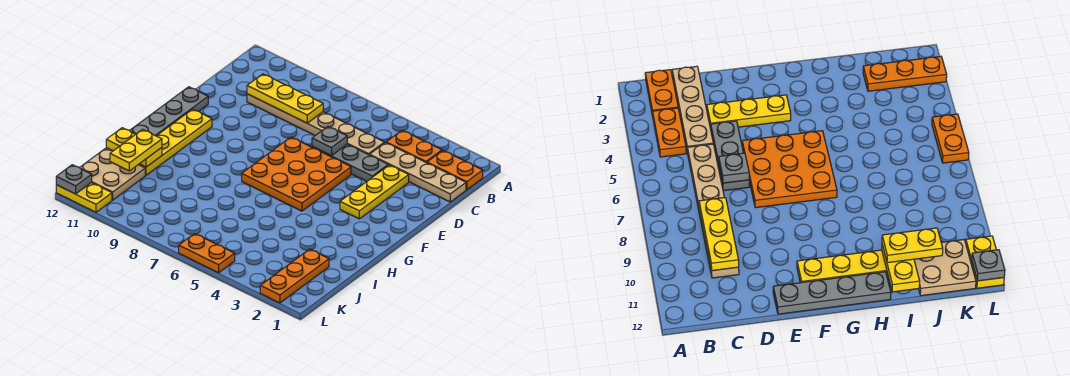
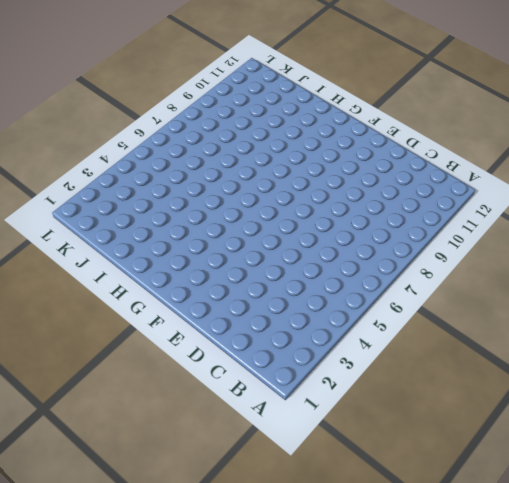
none -> orange 1x2 plate [427,151,483,190]
none -> orange 1x2 plate [386,130,442,163]
none -> tan 1x4 plate [370,143,466,202]

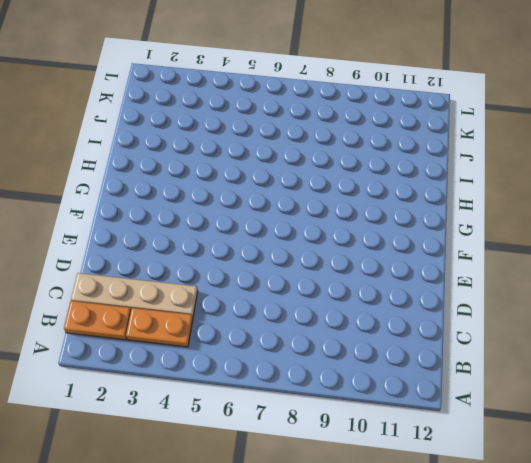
none -> tan 1x6 plate [247,94,384,155]
none -> yellow 1x3 plate [340,165,409,219]
none -> grey 1x3 plate [312,144,388,182]

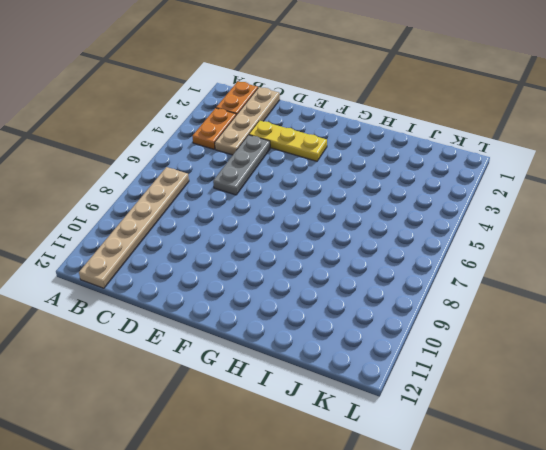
tan 1x6 plate [79,167,189,288] -> tan 1x6 plate moved to [247,94,384,155]
none -> orange 3x3 plate [242,137,351,211]
none -> grey 1x4 plate [130,87,208,136]
none -> yellow 1x4 plate [139,109,212,175]

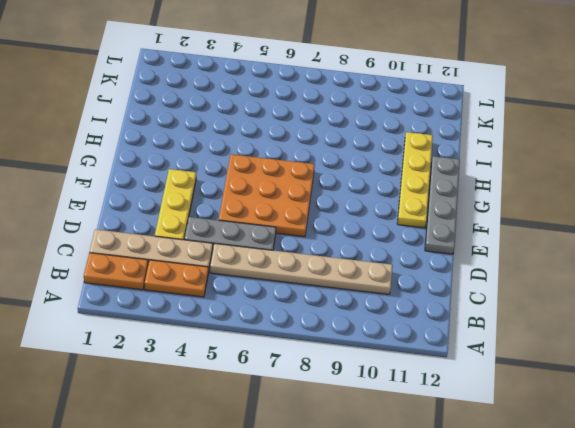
none -> orange 1x3 plate [260,249,329,303]
none -> tan 2x2 plate [80,149,145,200]
none -> orange 1x2 plate [179,234,235,273]

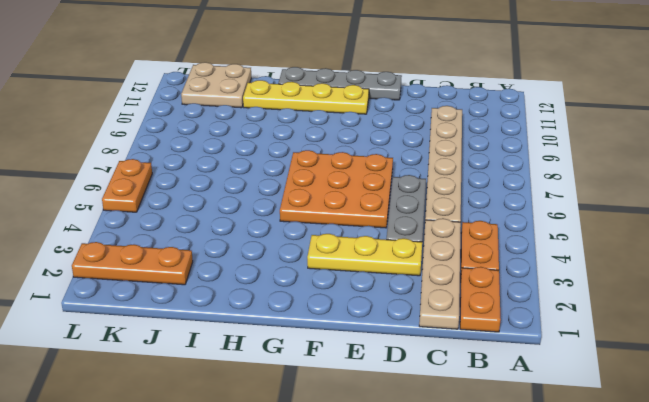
none -> yellow 1x2 plate [56,183,112,212]
none -> yellow 1x3 plate [247,74,323,123]
none -> grey 1x1 plate [312,127,347,156]

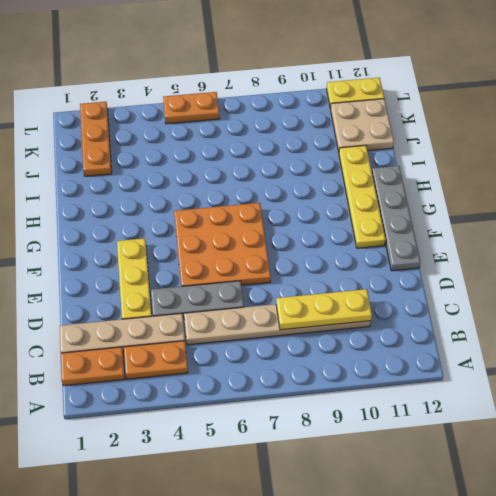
none -> grey 1x1 plate [312,127,347,156]
none -> yellow 1x2 plate [106,128,162,167]
none -> grey 1x1 plate [56,165,92,194]

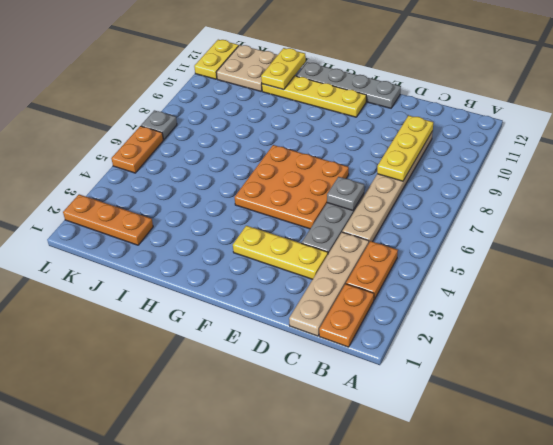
grey 1x1 plate [141,110,177,140] -> grey 1x1 plate moved to [56,165,92,194]
none -> yellow 1x2 plate [110,129,162,171]

